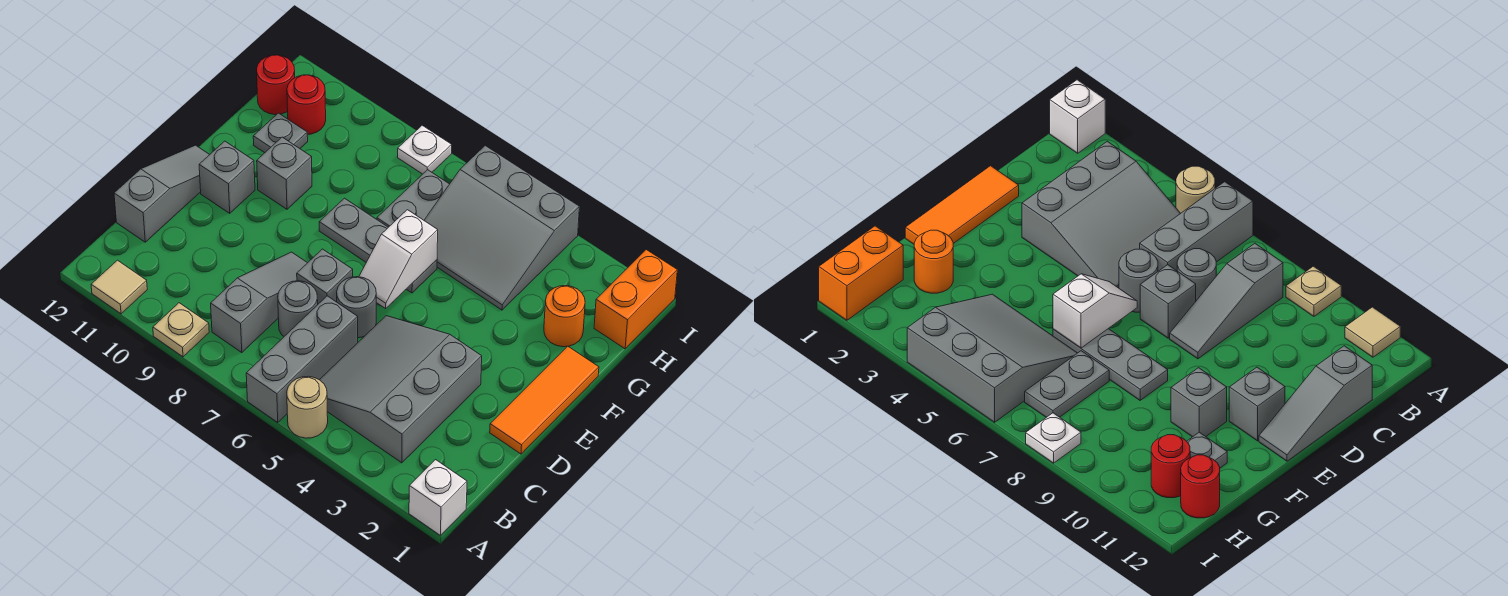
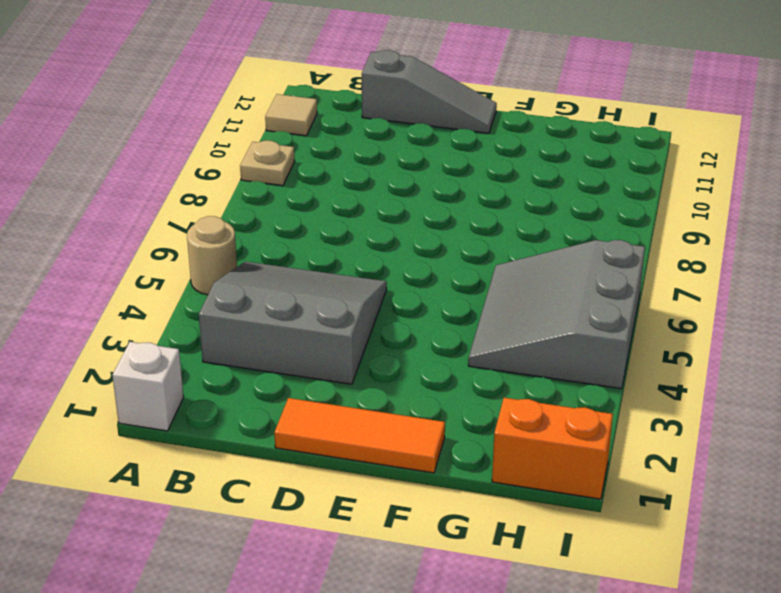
none -> grey 1x3 brick [246,296,358,422]
none -> grey 1x3 slope [211,252,307,353]
none -> grey 1x1 round brick [278,281,318,336]

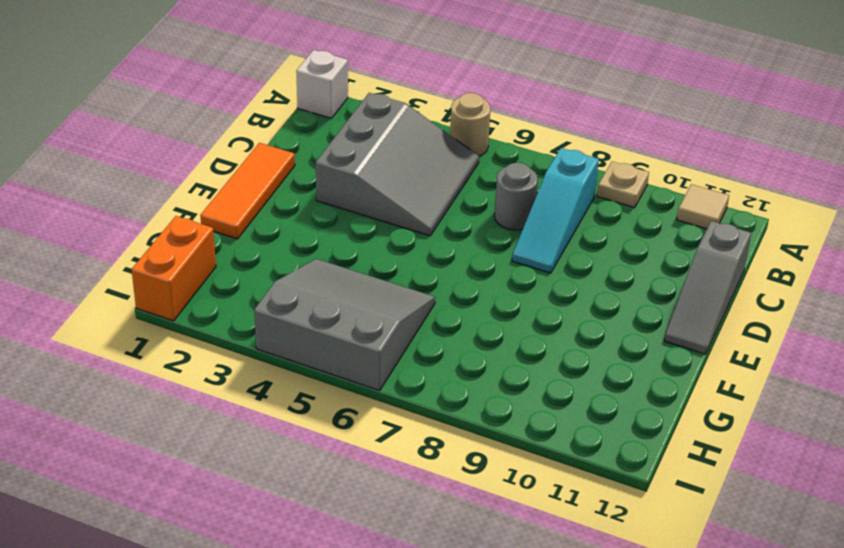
cyan 1x3 slope [512,148,599,273] -> grey 1x3 slope [211,252,307,353]
none -> grey 1x3 brick [246,296,358,422]
none -> grey 1x1 round brick [337,277,376,338]
none -> grey 1x1 brick [297,249,353,304]

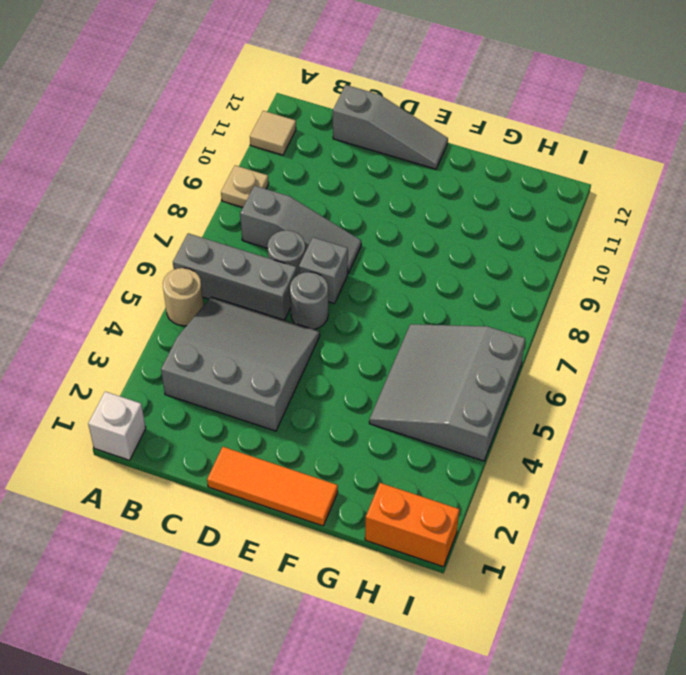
none -> grey 1x1 brick [199,141,255,213]
none -> grey 1x3 plate [319,198,437,293]
none -> grey 1x1 brick [257,137,312,209]

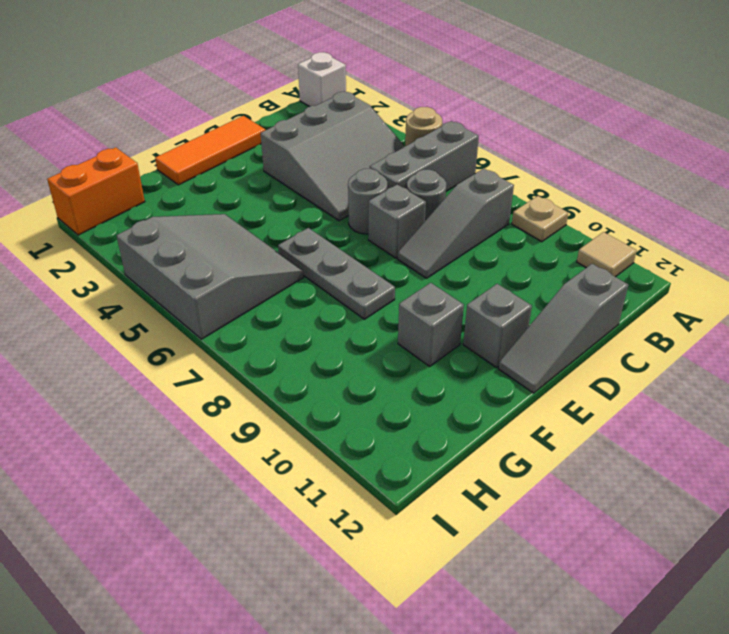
none -> orange 1x1 round brick [544,286,585,347]
none -> grey 1x2 plate [377,170,449,227]
none -> grey 1x1 plate [253,113,308,153]

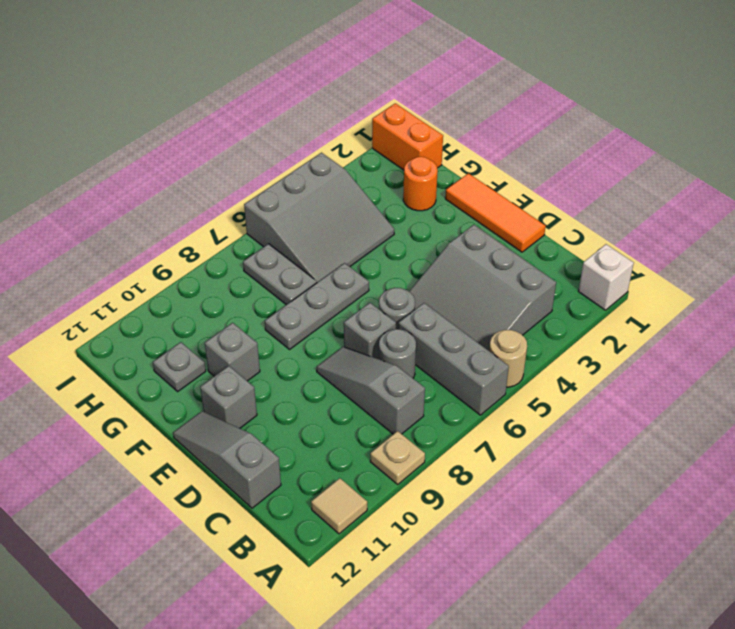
none -> red 1x1 round brick [287,75,326,134]
none -> red 1x1 round brick [257,55,295,115]
none -> white 1x1 plate [398,125,452,174]

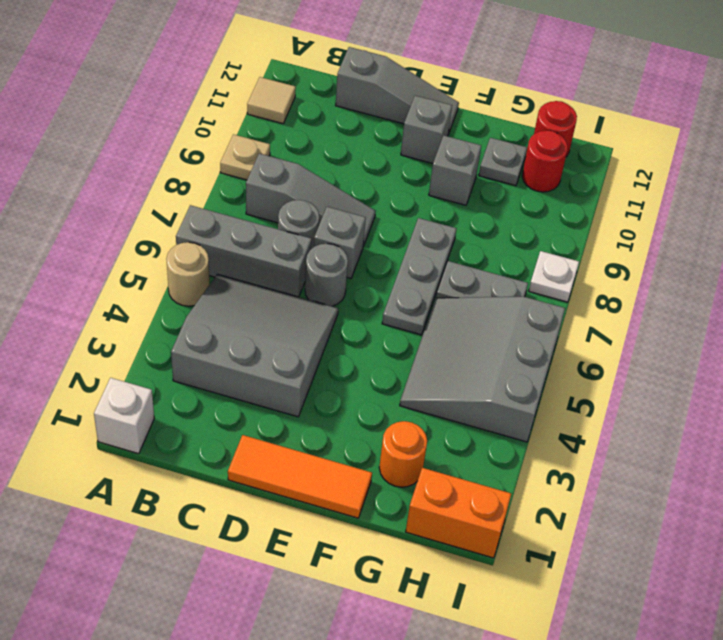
none -> white 1x2 slope [359,210,438,308]

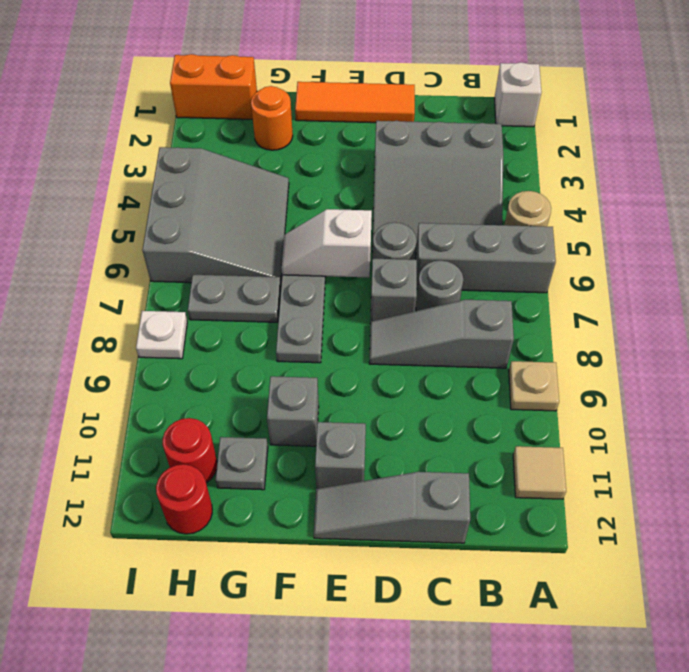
white 1x2 slope [282,209,372,277] -> white 1x2 slope turned to [359,210,438,308]

